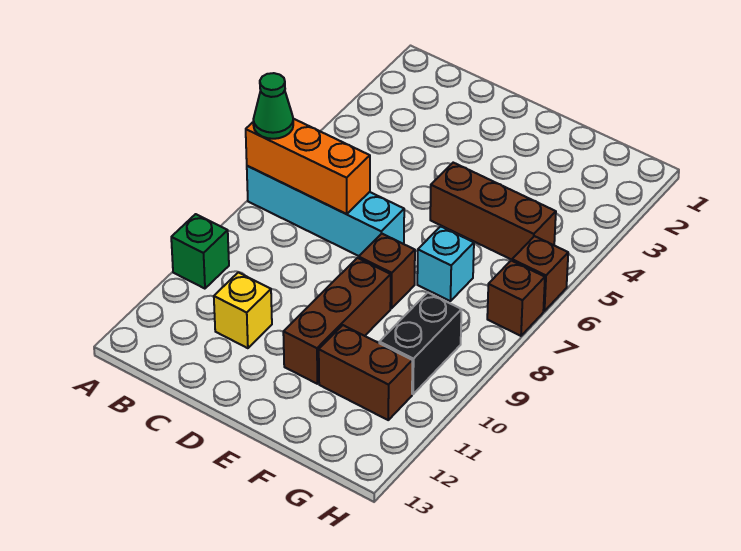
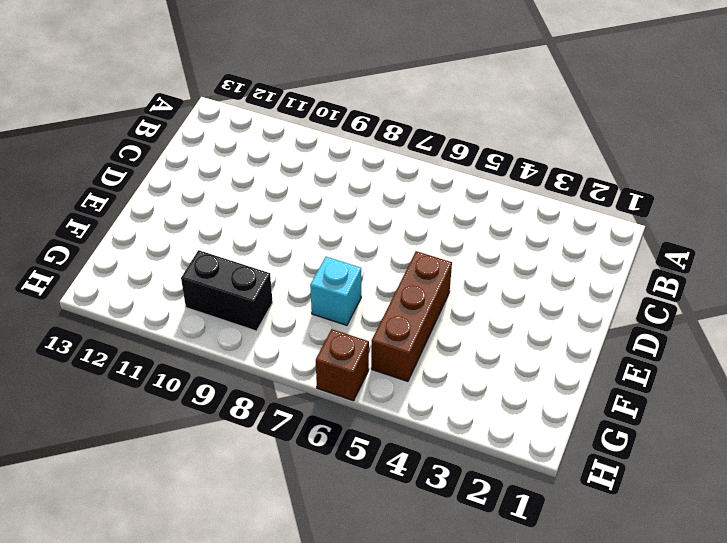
none -> cyan 1x4 brick [247,166,404,256]
none -> green 1x1 brick [171,214,229,289]
none -> yellow 1x1 brick [214,272,272,348]

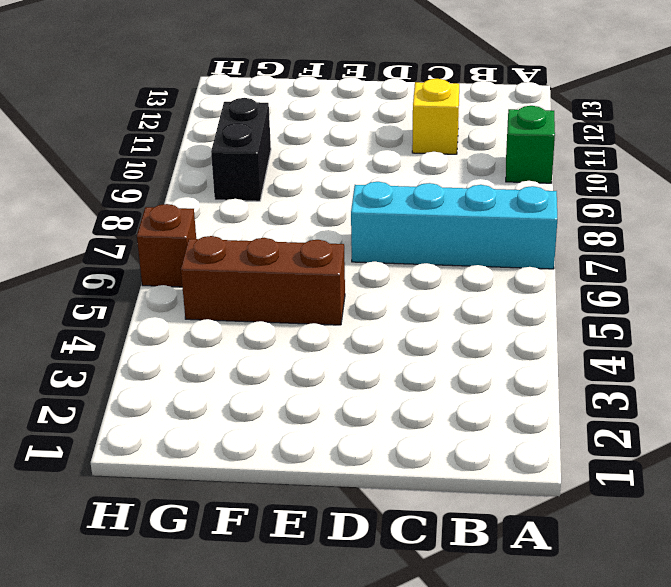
none -> brown 1x1 brick [359,234,415,308]
none -> brown 1x3 brick [283,258,391,384]
none -> cyan 1x1 brick [417,226,474,301]

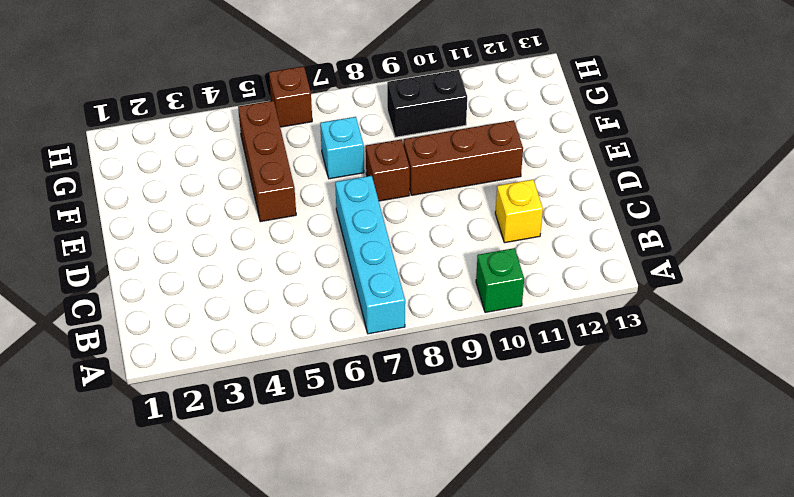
none -> brown 1x2 brick [319,325,412,420]
none -> brown 1x1 brick [487,261,545,336]
none -> orange 1x3 brick [246,119,370,214]

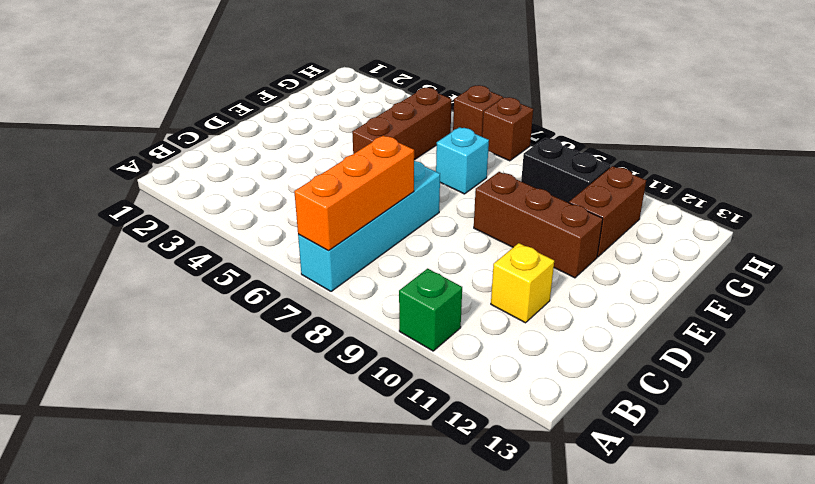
none -> brown 1x1 brick [359,234,415,308]
none -> green 1x1 cone [253,73,293,139]

